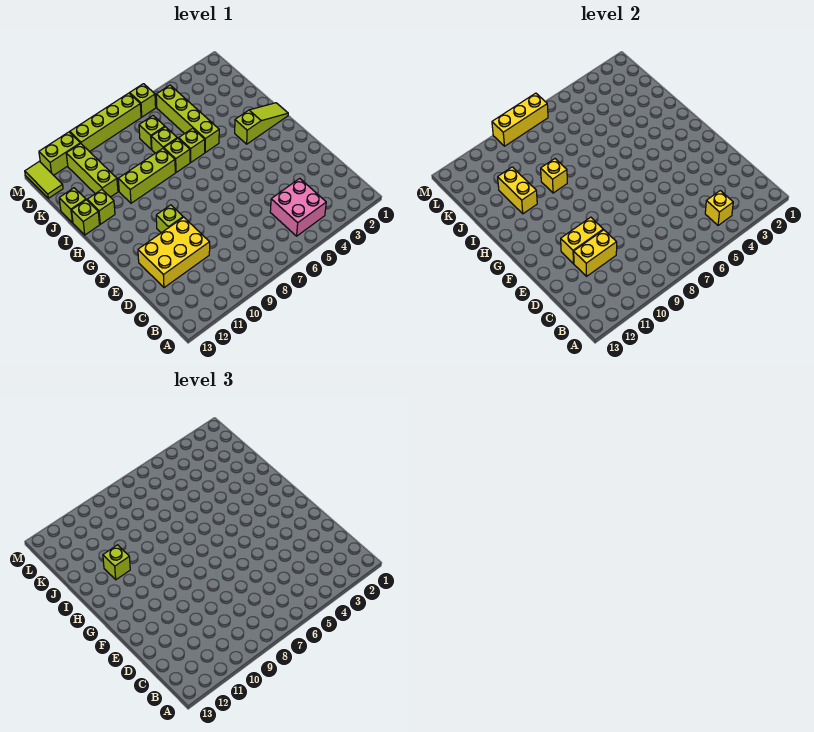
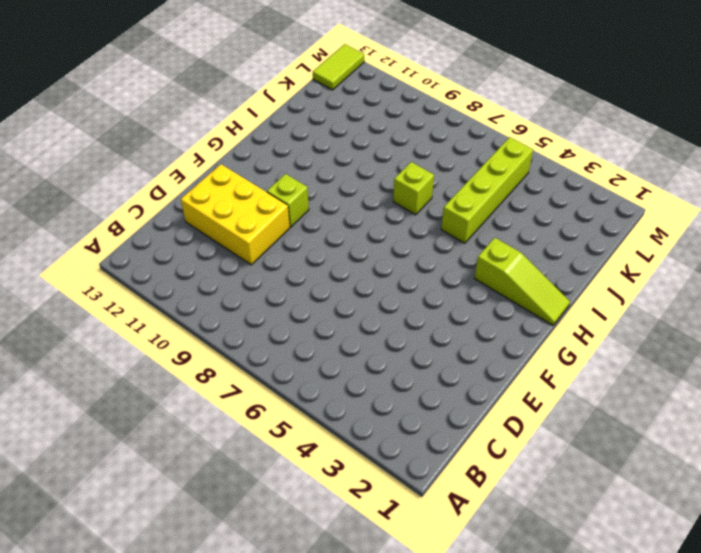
none -> pink 2x2 brick [270,178,326,236]
none -> lime 1x1 brick [179,128,205,162]
none -> lime 1x3 brick [118,149,175,203]

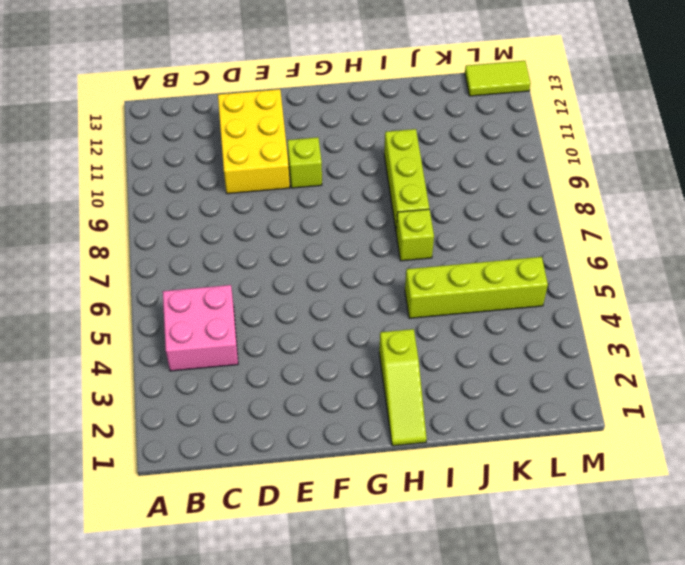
none -> lime 1x1 brick [179,128,205,162]
none -> lime 1x1 brick [87,190,115,224]
none -> lime 1x1 brick [72,200,100,235]

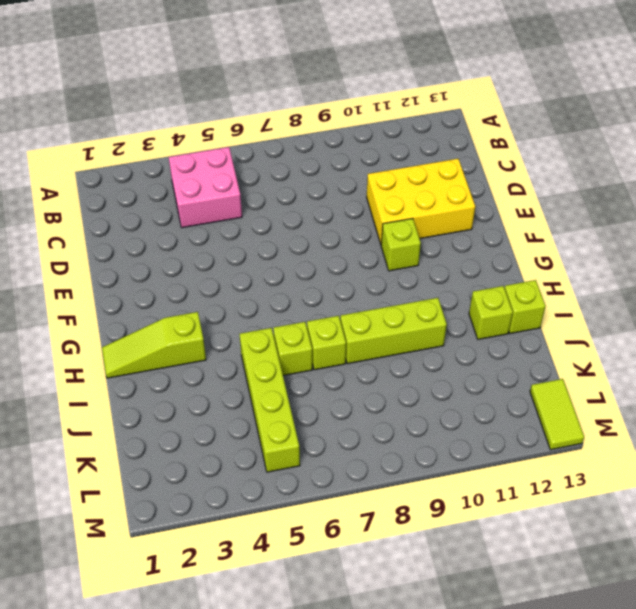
none -> lime 1x1 brick [151,127,177,153]
none -> lime 1x3 brick [66,144,118,197]
none -> lime 1x1 brick [59,188,86,223]

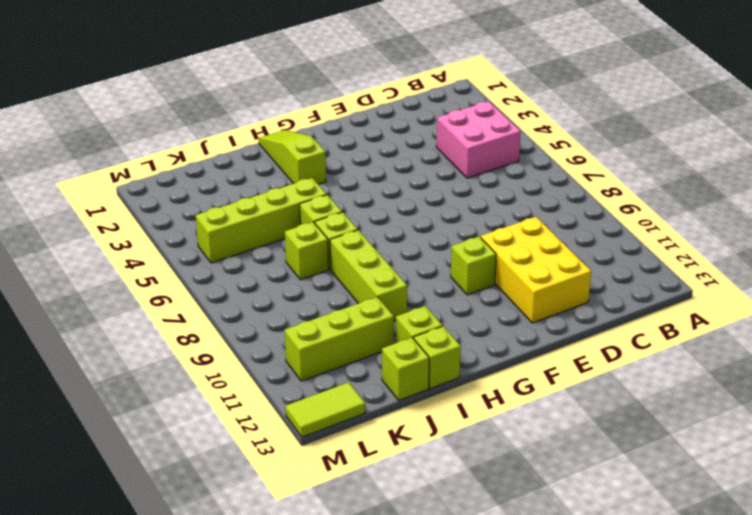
none -> lime 1x1 brick [139,116,165,149]
none -> lime 1x1 brick [130,84,156,117]
none -> lime 1x4 brick [70,93,141,152]

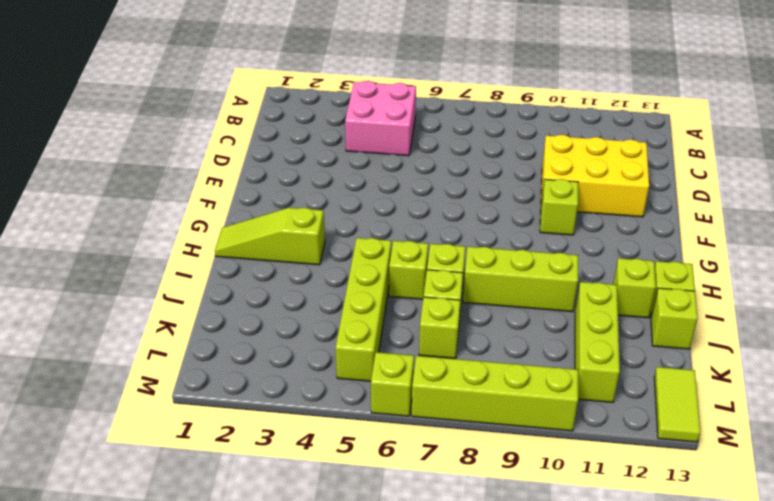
none -> lime 1x2 brick [39,132,80,175]
none -> yellow 1x1 brick [705,191,733,225]
none -> yellow 1x2 brick [574,230,617,276]

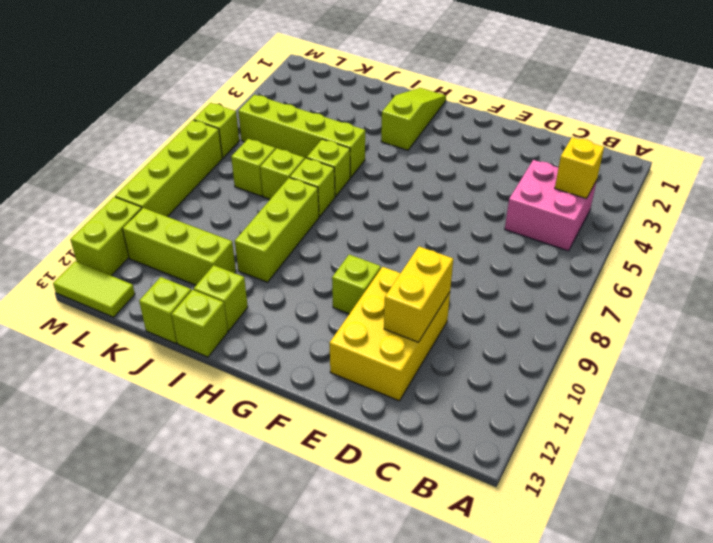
none -> yellow 1x2 brick [561,217,603,264]
none -> yellow 1x1 brick [541,159,567,193]
none -> yellow 1x2 brick [498,167,537,214]

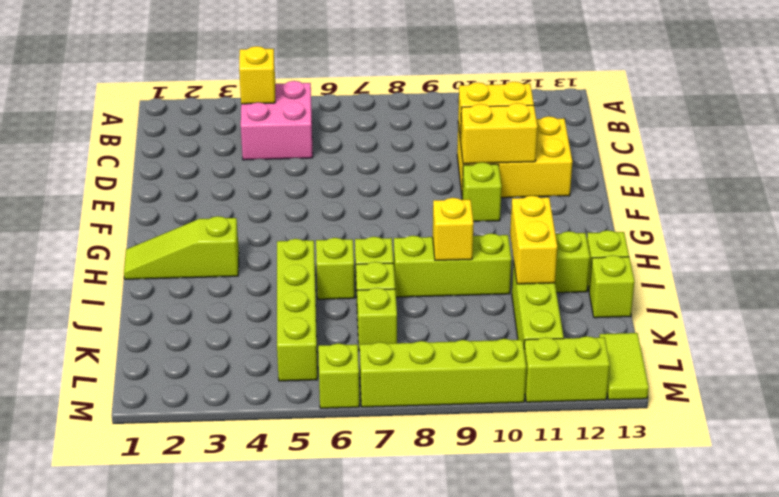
none -> yellow 1x3 brick [492,93,548,146]
none -> lime 1x1 brick [103,545,130,580]

